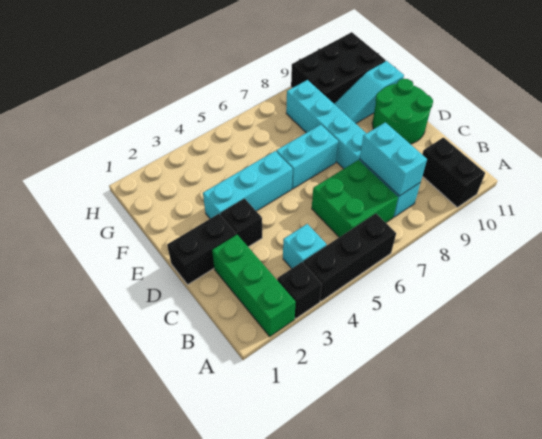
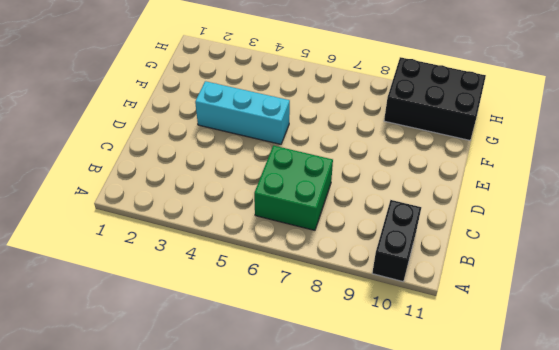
none -> green 1x3 brick [212,235,296,336]
none -> black 1x1 brick [277,262,322,319]
none -> black 1x3 brick [303,214,396,301]

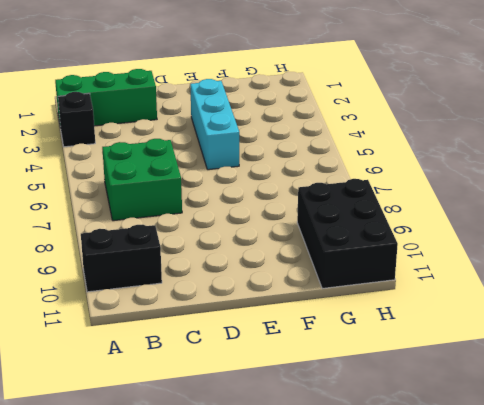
none -> black 1x3 brick [303,214,396,301]
none -> cyan 1x1 brick [283,224,327,269]
none -> cyan 1x6 brick [286,80,420,217]

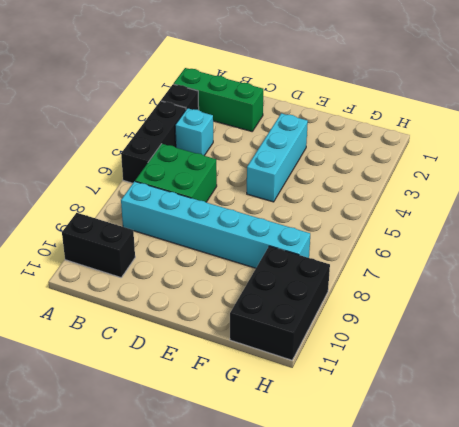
none -> black 1x2 brick [167,214,236,285]
none -> black 1x1 brick [220,198,262,247]
none -> green 2x2 round brick [372,79,433,144]

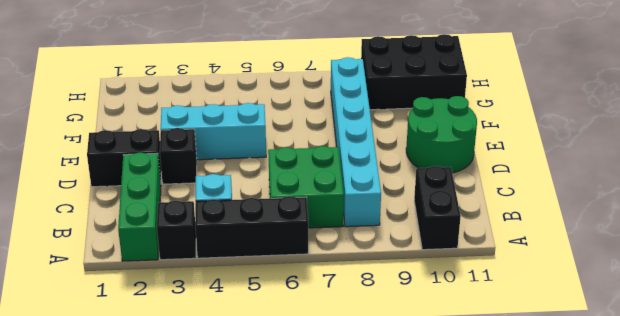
none -> cyan 1x2 brick [276,125,338,189]
none -> cyan 1x3 slope [334,61,404,123]
none -> cyan 1x2 brick [360,122,427,196]

